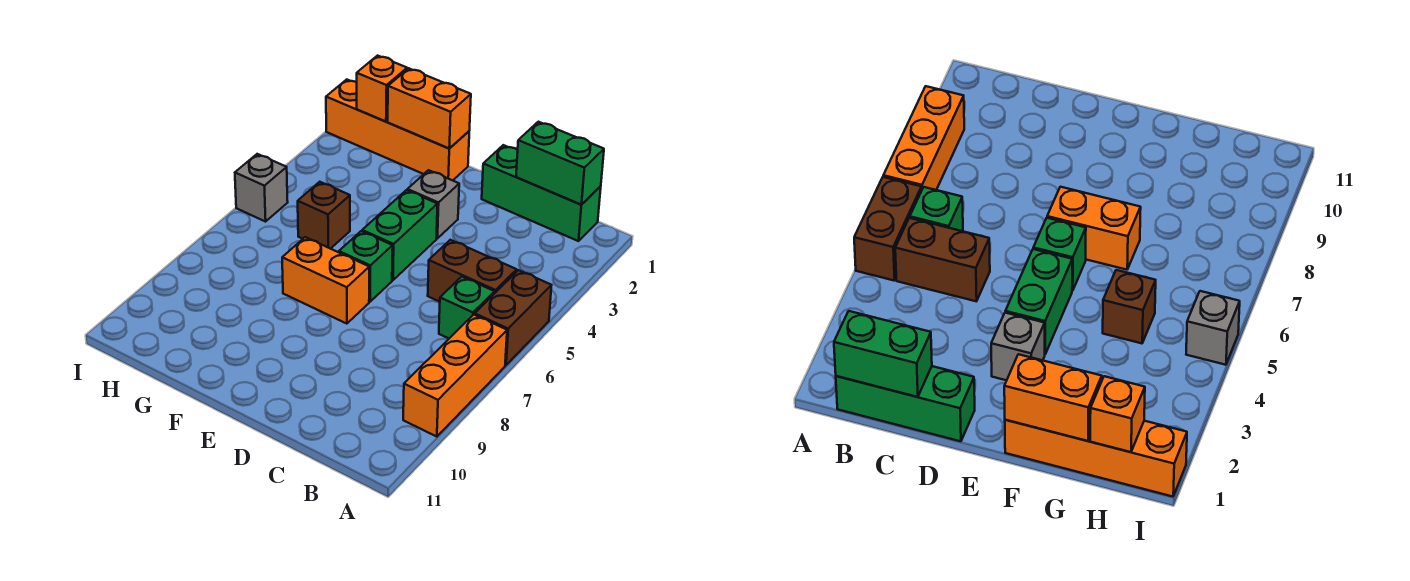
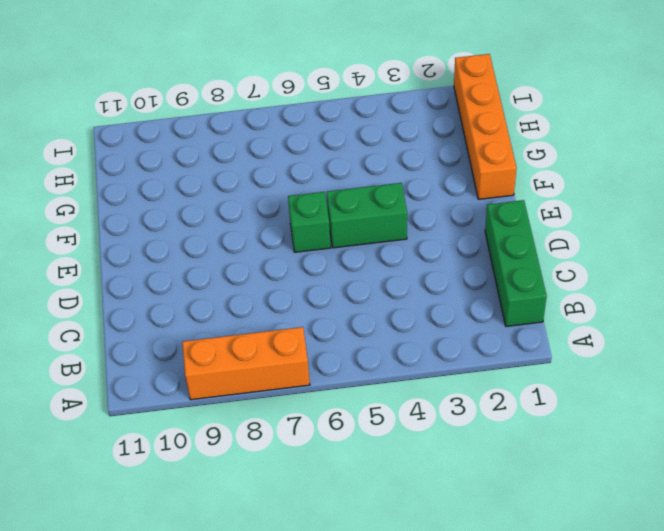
none -> brown 1x2 brick [475,270,552,365]
none -> brown 1x2 brick [428,240,517,302]
none -> green 1x1 brick [439,277,495,338]

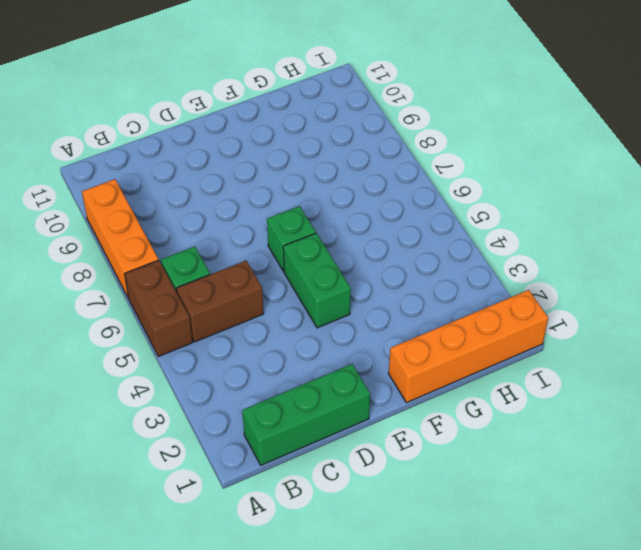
none -> grey 1x1 brick [407,170,459,238]
none -> orange 1x2 brick [282,237,369,324]
none -> brown 1x1 brick [298,182,350,249]

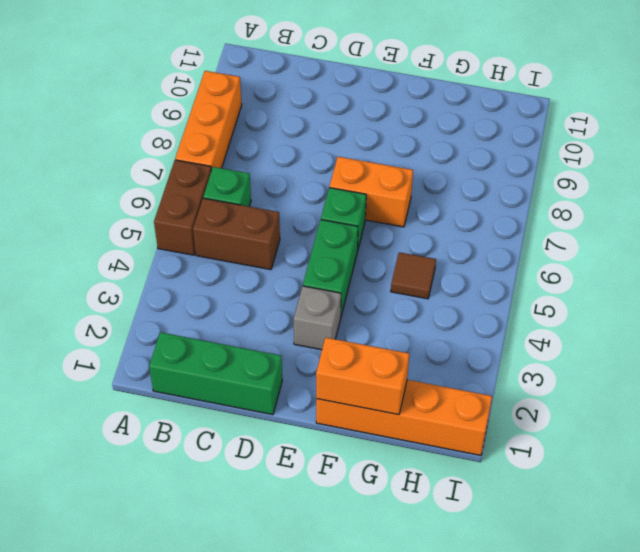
brown 1x1 tile [391,252,436,299] -> brown 1x1 brick [298,182,350,249]
none -> grey 1x1 brick [235,154,288,222]
none -> green 1x2 brick [516,122,604,205]
none -> orange 1x1 brick [357,56,407,121]

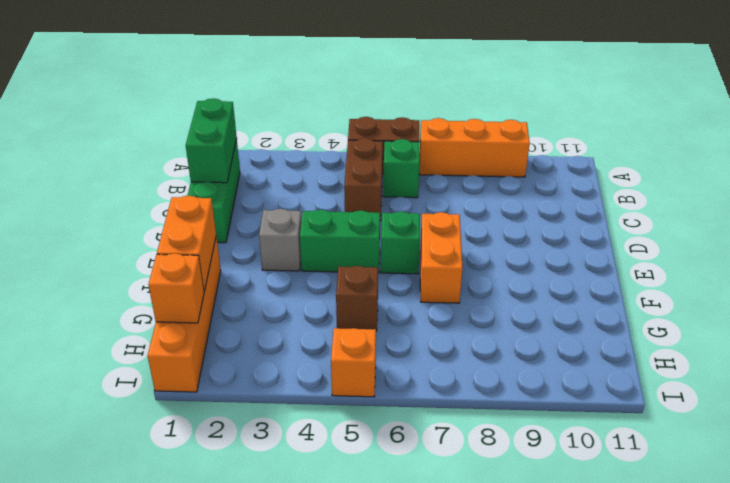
orange 1x1 brick [331,328,376,397] -> grey 1x1 brick [235,154,288,222]

